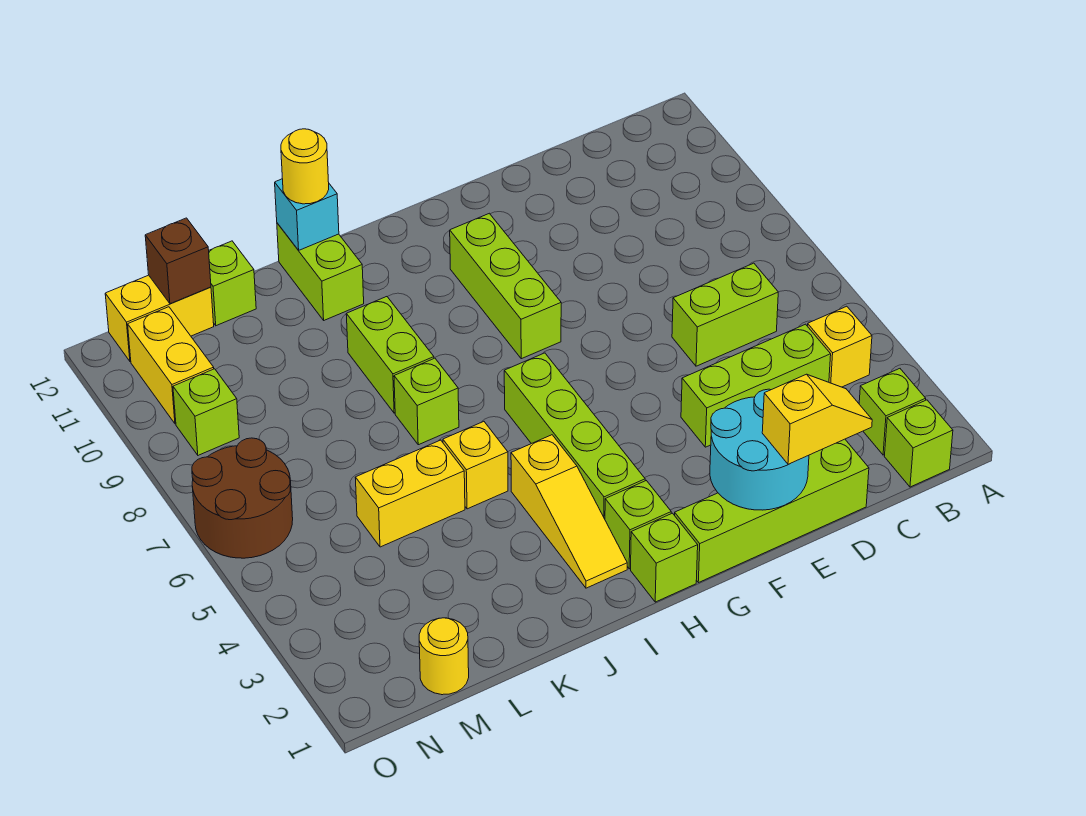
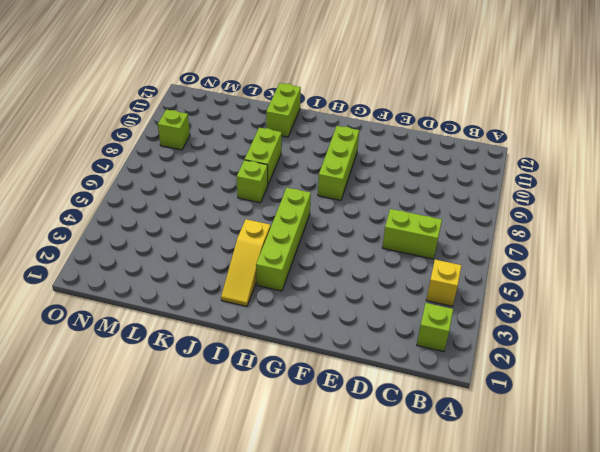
none -> lime 1x1 brick [884,400,953,487]
none -> lime 1x3 brick [681,324,831,447]
none -> lime 1x4 brick [675,439,869,583]

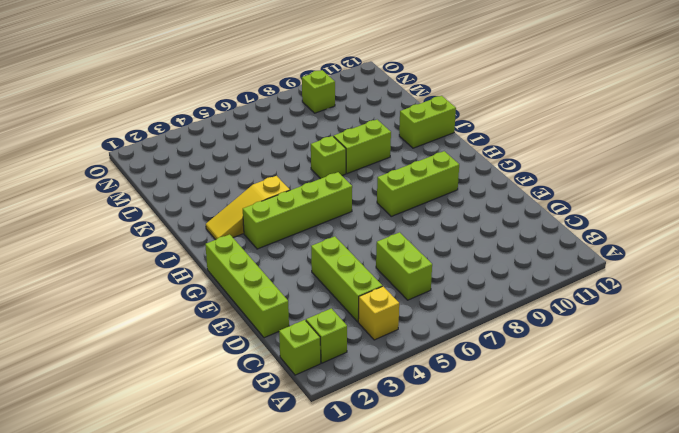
none -> lime 1x1 brick [631,513,698,602]
none -> lime 1x1 brick [605,481,671,569]
none -> yellow 1x1 brick [443,422,508,509]

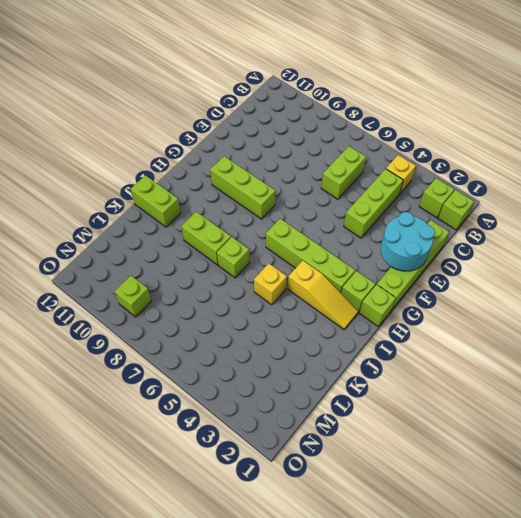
none -> yellow 1x2 brick [355,440,465,547]
none -> lime 1x1 brick [209,241,256,326]
none -> yellow 1x1 round brick [419,618,469,695]

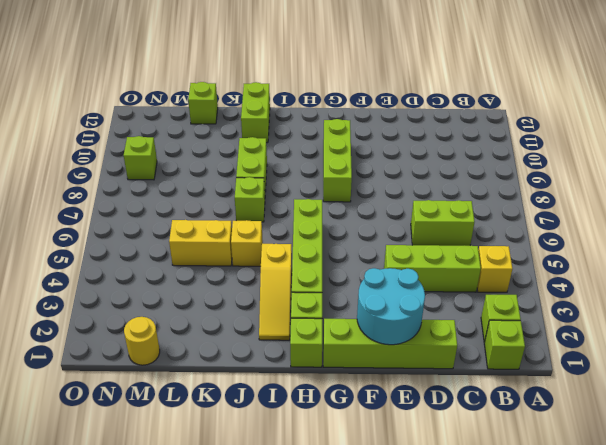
none -> yellow 1x2 brick [105,275,214,361]
none -> brown 2x2 round brick [192,438,293,558]
none -> yellow 1x2 brick [128,307,214,424]

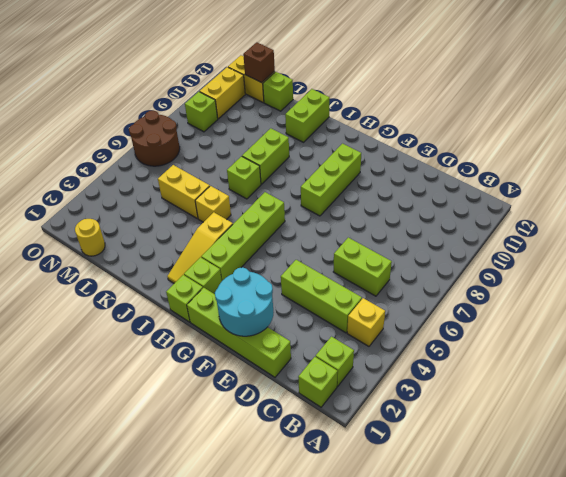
none -> cyan 1x1 brick [275,179,339,250]
none -> yellow 1x2 slope [762,374,872,464]
none -> yellow 1x1 round brick [281,129,329,204]

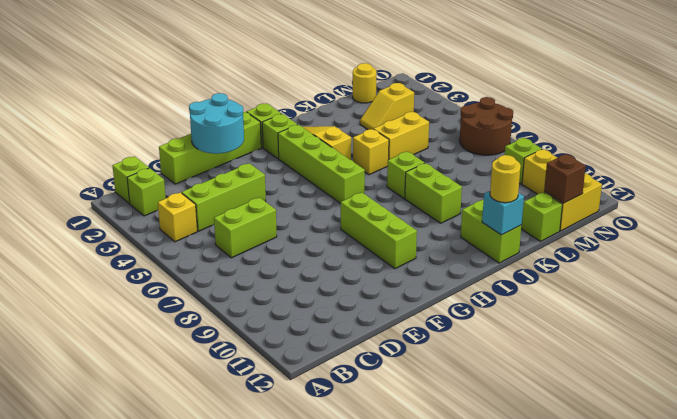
yellow 1x2 slope [360,83,414,130] -> yellow 1x2 slope moved to [762,374,872,464]

